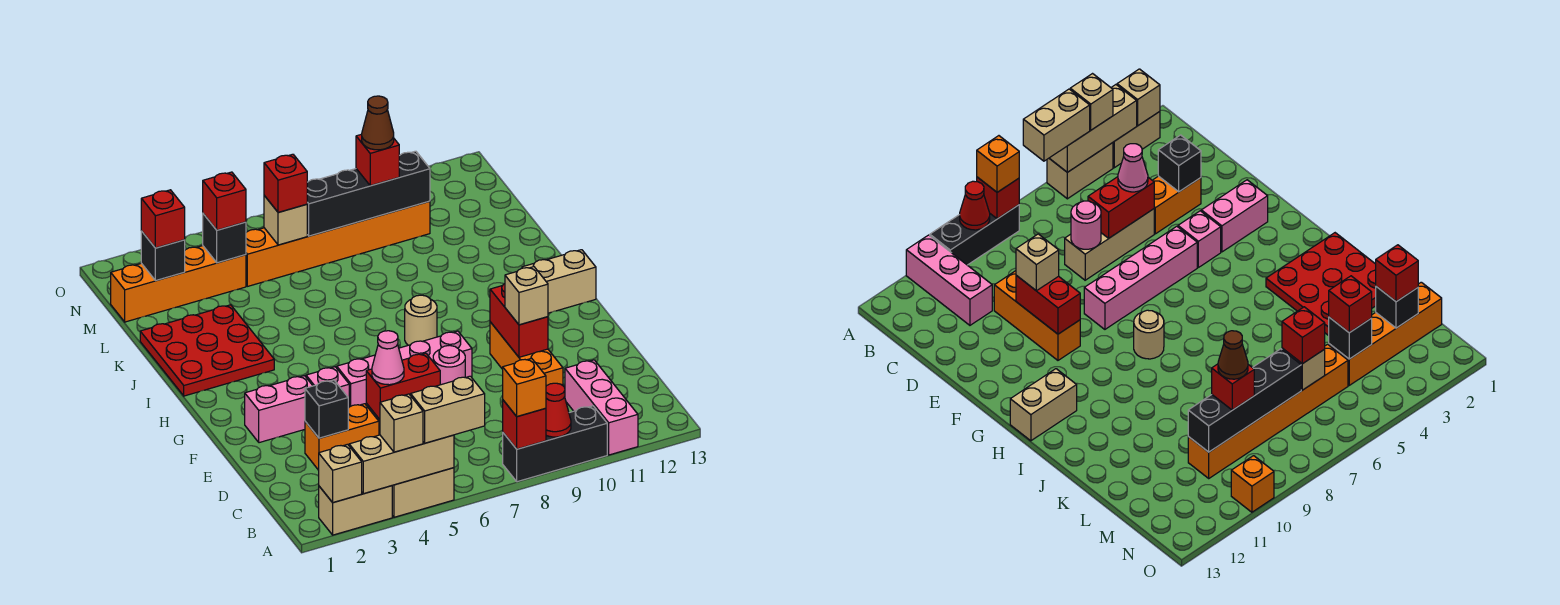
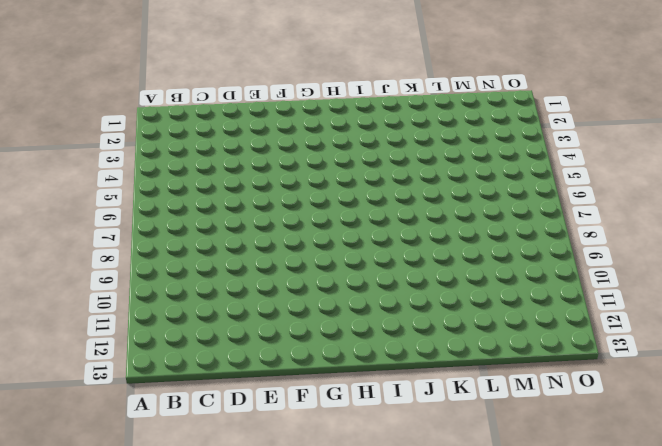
none -> tan 1x2 brick [319,486,392,535]
none -> tan 1x2 brick [392,468,454,517]
none -> black 1x3 brick [503,406,607,482]
none -> pink 1x3 brick [565,360,638,455]

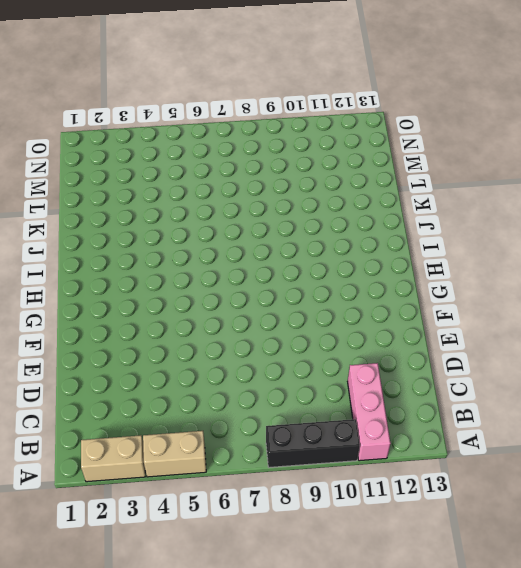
none -> orange 1x2 brick [305,404,379,470]
none -> tan 1x3 brick [1065,209,1154,280]
none -> orange 1x3 brick [490,322,563,386]
none -> pink 1x2 brick [245,376,313,443]

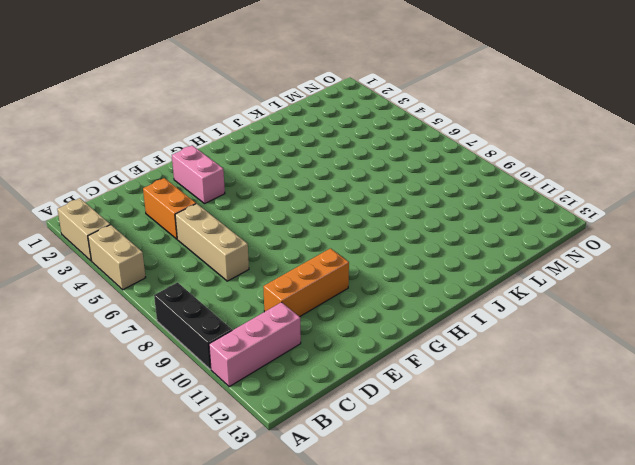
none -> pink 1x1 brick [306,367,349,408]
none -> pink 1x4 brick [337,331,472,407]
none -> tan 1x1 round brick [405,295,437,345]
none -> tan 1x2 brick [522,250,596,313]

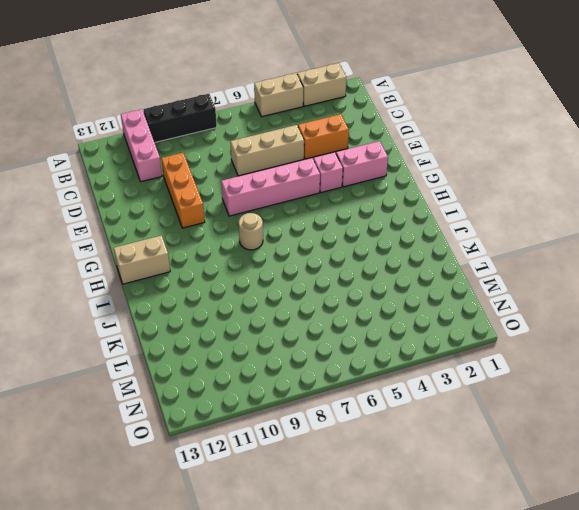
none -> red 3x3 plate [140,305,274,396]
none -> orange 1x4 brick [111,246,246,322]
none -> orange 1x6 brick [246,201,430,286]
none -> orange 1x1 brick [1231,456,1274,512]

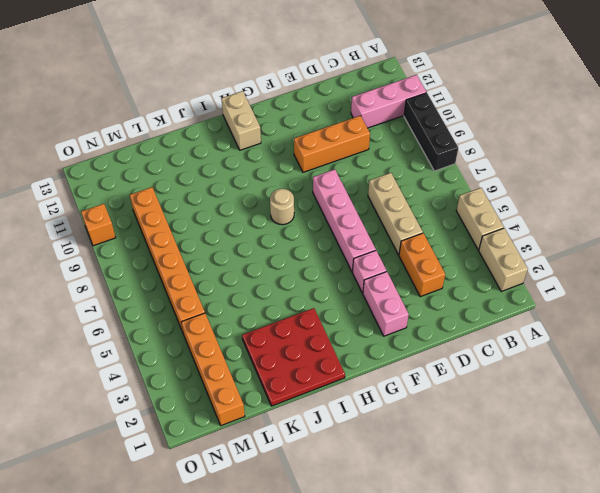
none -> tan 1x1 brick [319,444,362,503]
none -> tan 1x3 brick [349,435,454,494]
none -> red 1x1 brick [503,400,546,449]
none -> red 1x1 cone [546,383,571,437]

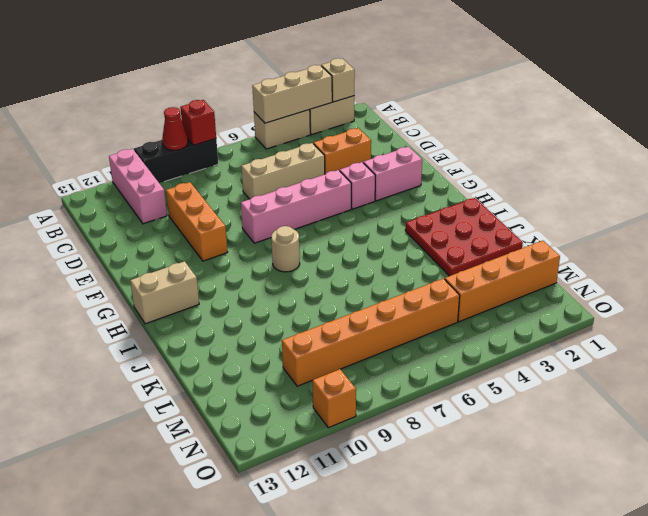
none -> black 1x1 brick [305,380,348,438]
none -> red 1x2 brick [366,353,440,420]
none -> pink 1x1 round brick [433,346,465,385]
none -> red 1x2 brick [490,284,548,357]

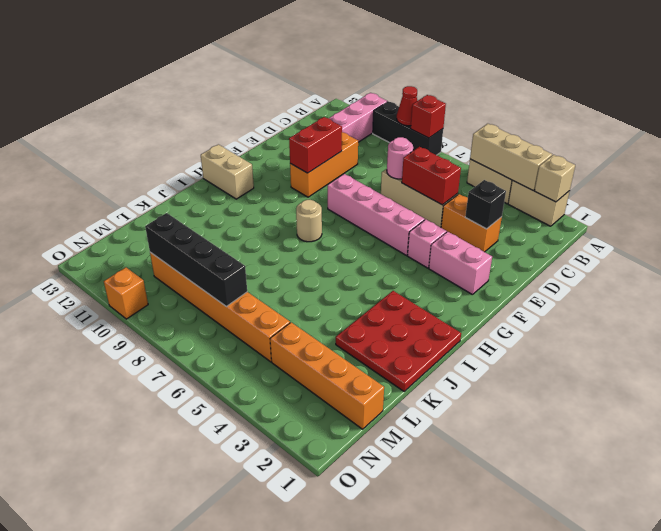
none -> black 1x1 brick [141,231,185,281]
none -> black 1x1 brick [203,214,246,263]
none -> tan 1x1 brick [264,196,307,245]
none -> tan 1x1 brick [380,394,423,452]

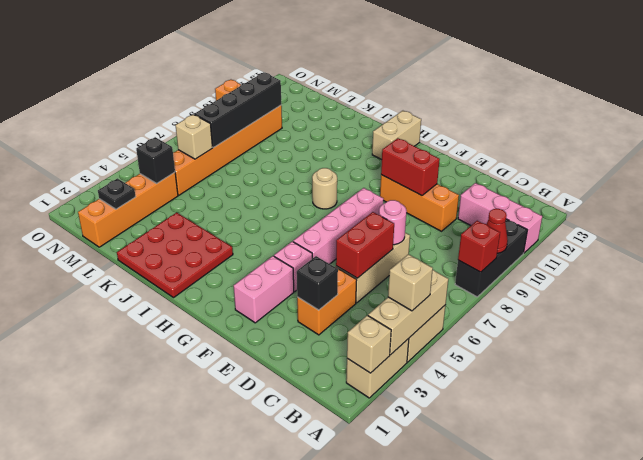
black 1x1 plate [98,178,136,209] -> black 1x1 brick [141,231,185,281]
none -> tan 1x2 brick [411,376,485,443]
none -> orange 1x1 brick [503,358,546,417]
none -> pink 1x1 cone [372,331,404,385]
none -> tan 1x1 brick [505,266,548,325]

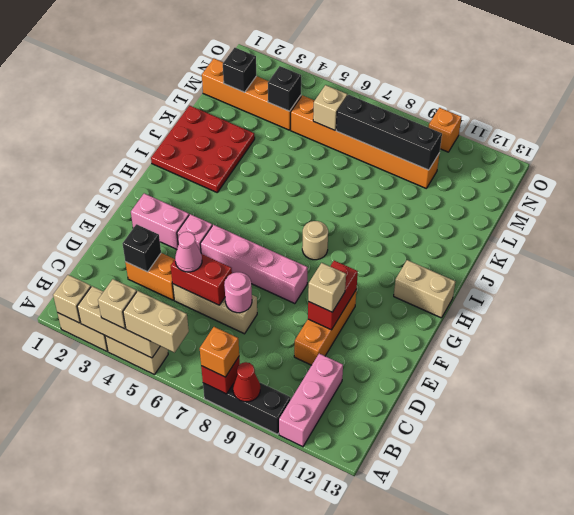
none -> red 1x1 brick [141,190,185,248]
none -> red 1x1 brick [203,172,246,230]
none -> red 1x1 brick [264,154,307,212]
none -> red 1x1 brick [356,134,399,186]

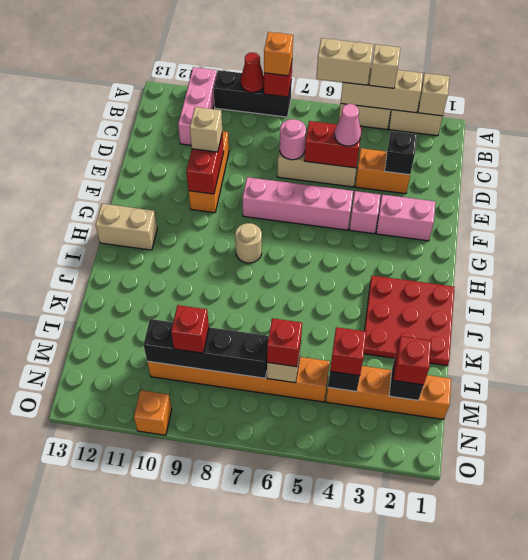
none -> brown 1x1 cone [362,96,394,150]

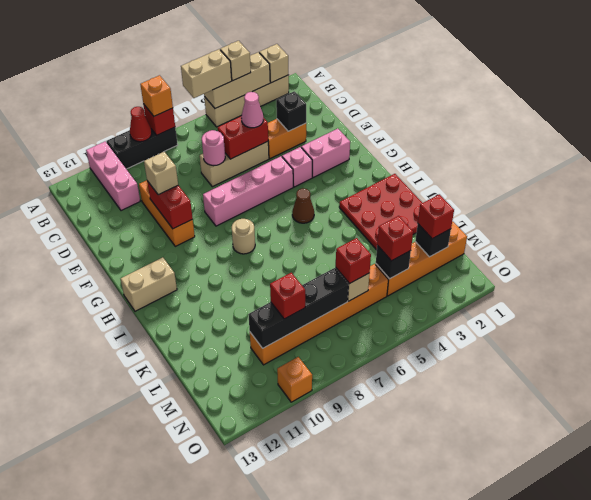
brown 1x1 cone [292,188,314,223] -> brown 1x1 cone moved to [362,96,394,150]

